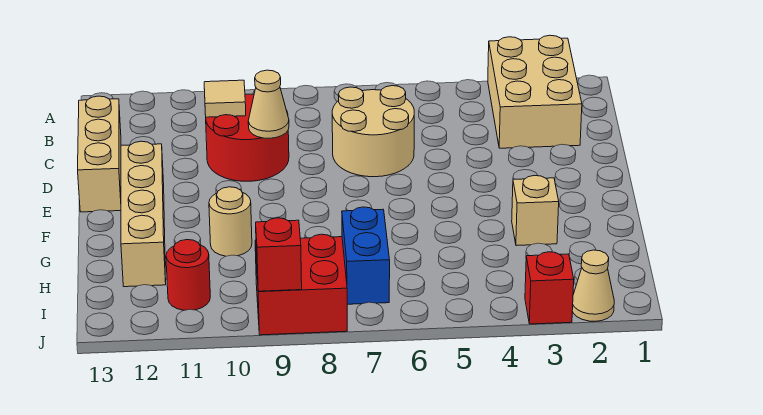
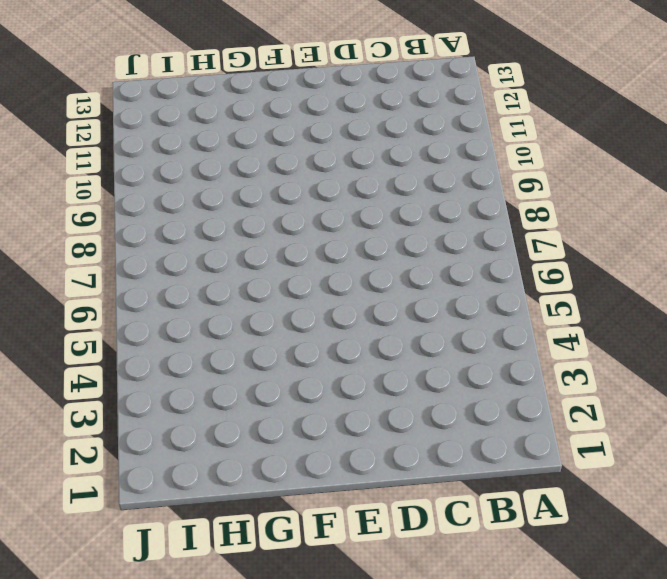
none -> tan 2x3 brick [488,35,582,148]
none -> tan 2x2 round brick [332,86,414,177]
none -> red 2x2 round brick [206,94,289,181]

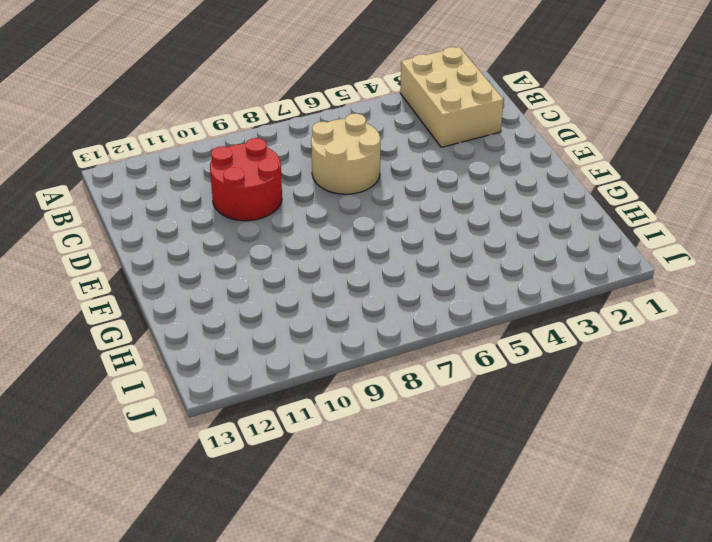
none -> tan 1x3 brick [78,96,121,212]
none -> tan 1x4 brick [121,141,166,287]
none -> tan 1x1 brick [512,175,559,246]

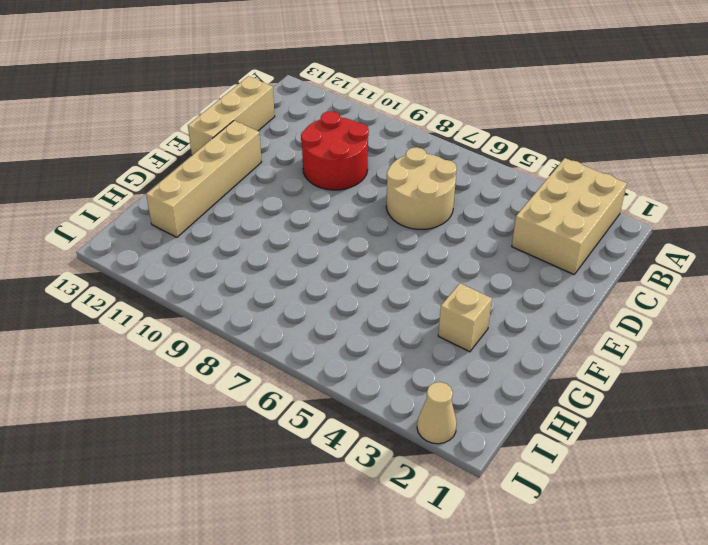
none -> tan 1x1 round brick [209,187,252,256]
none -> blue 1x2 brick [342,207,390,304]
none -> red 2x2 brick [255,234,347,335]

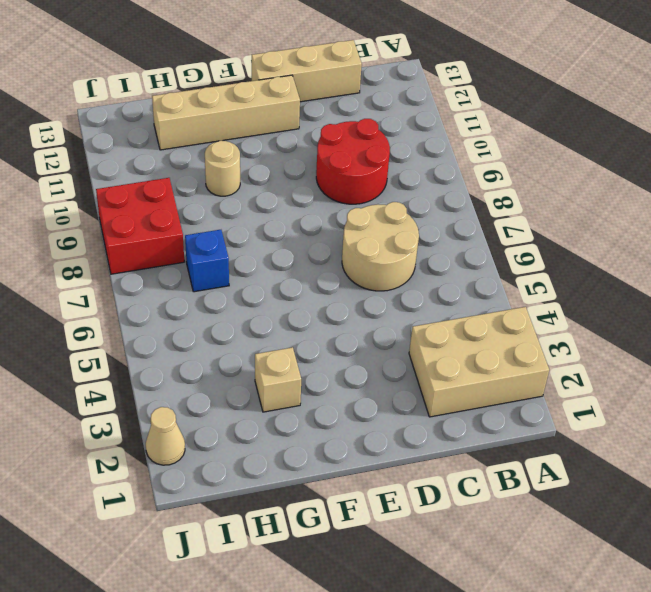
blue 1x1 brick [185,230,229,292] -> blue 1x2 brick [342,207,390,304]
none -> red 1x1 round brick [166,240,210,310]
none -> red 1x1 brick [525,252,574,324]
none -> tan 1x1 tile [204,80,246,117]

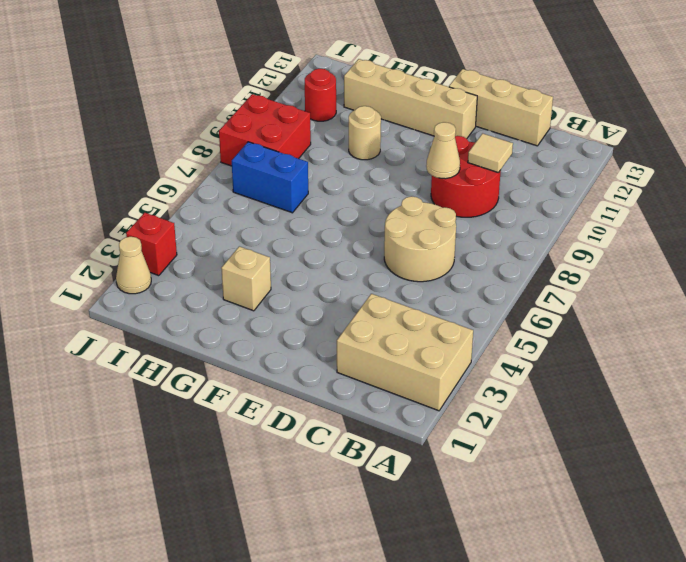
none -> red 1x1 brick [256,218,302,291]

